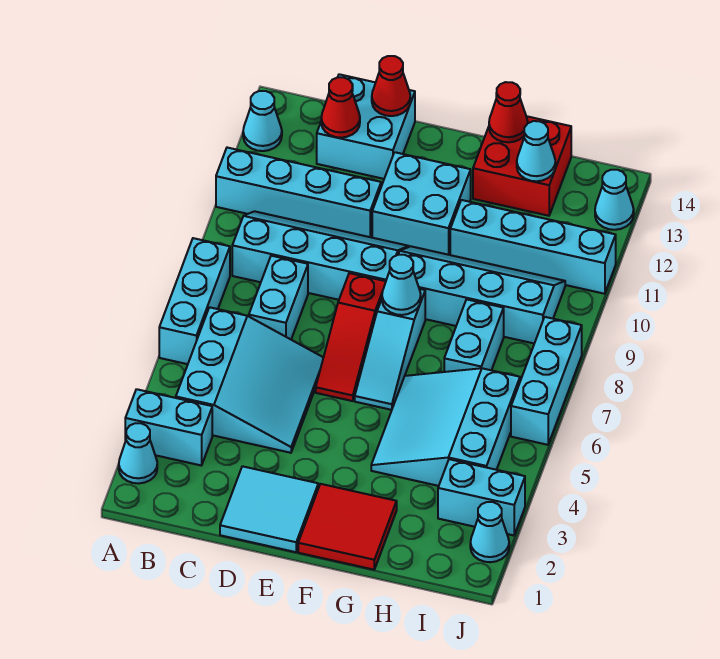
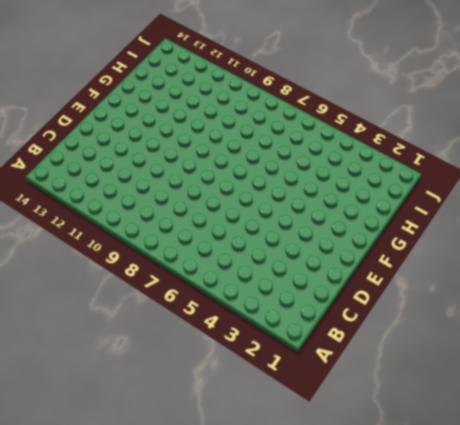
none -> cyan 1x1 cone [119,423,157,484]
none -> cyan 1x2 brick [125,389,212,466]
none -> cyan 1x3 brick [159,238,230,364]

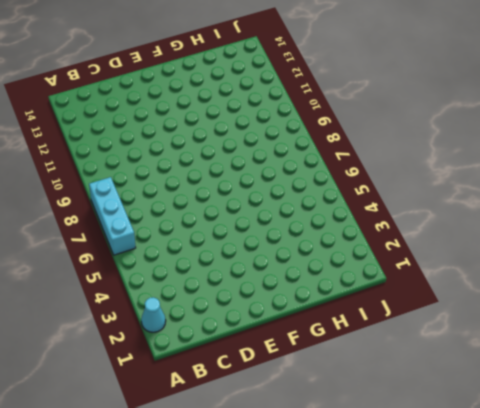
none -> cyan 1x2 brick [125,389,212,466]
none -> cyan 1x4 brick [216,148,381,238]
none -> cyan 1x1 cone [243,91,282,151]

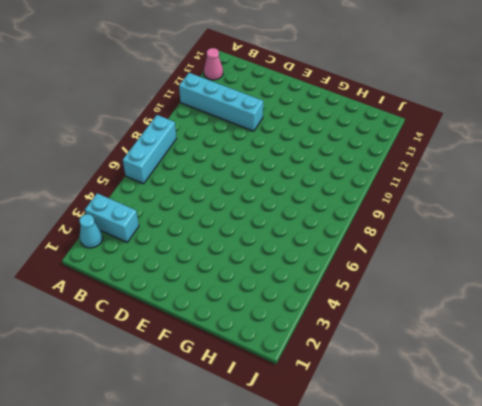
pink 1x1 cone [204,48,223,80] -> cyan 1x1 cone [243,91,282,151]
none -> cyan 3x3 slope [176,307,323,453]
none -> cyan 2x4 slope [232,211,409,300]
none -> cyan 1x2 brick [249,256,308,339]

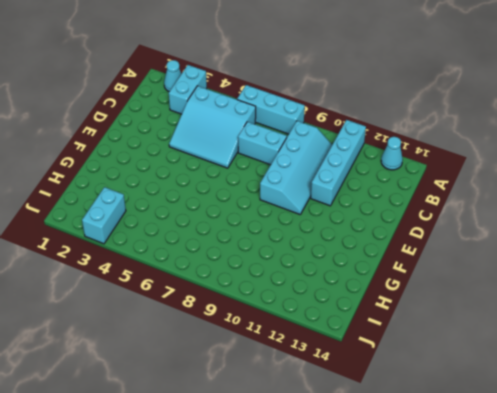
none -> cyan 2x2 brick [317,74,415,179]
none -> cyan 2x2 tile [220,466,318,552]
none -> red 1x3 slope [316,273,386,401]

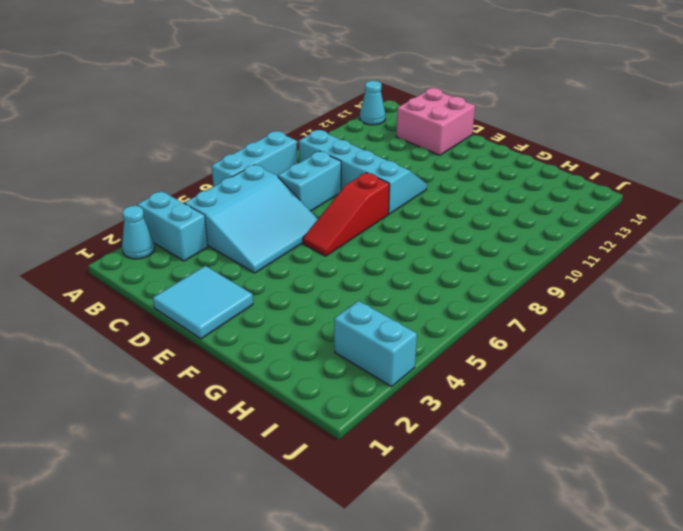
pink 2x2 brick [396,88,475,155] -> cyan 2x2 brick [317,74,415,179]
none -> cyan 1x4 brick [216,148,381,238]
none -> cyan 2x2 brick [372,152,471,255]
none -> red 2x2 tile [298,484,397,570]

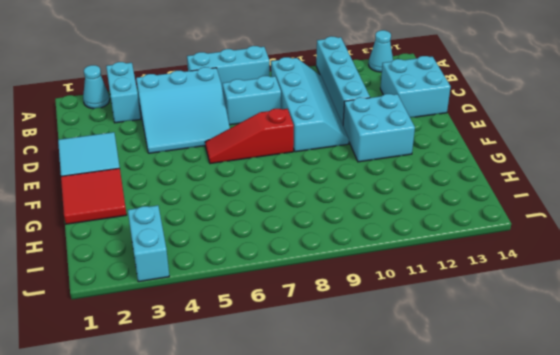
none -> cyan 1x3 slope [355,289,425,410]
none -> cyan 2x4 slope [398,246,565,343]
none -> cyan 3x3 slope [371,368,520,486]

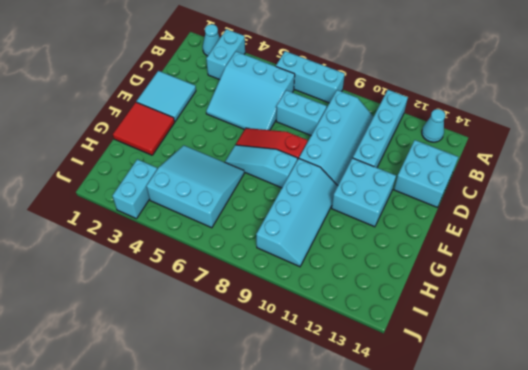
none -> cyan 1x4 brick [450,200,616,294]
none -> red 2x2 brick [473,116,571,216]
none -> cyan 1x2 brick [444,299,504,372]

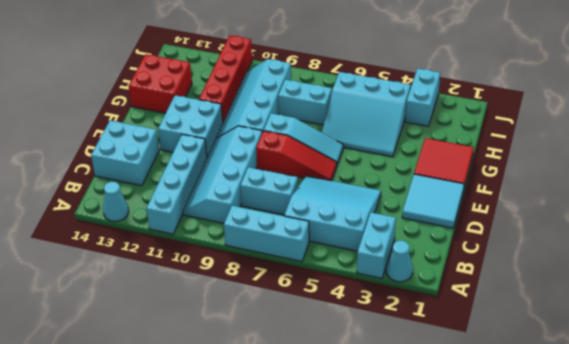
red 1x4 brick [199,35,252,122] -> cyan 1x4 brick [450,200,616,294]
none -> cyan 1x1 cone [470,502,509,562]
none -> cyan 1x3 brick [511,317,582,445]
none -> cyan 1x1 cone [595,170,634,230]

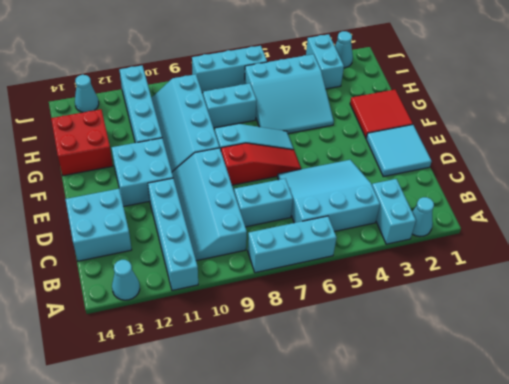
none -> red 1x1 cone [321,77,360,138]
none -> red 1x1 cone [372,56,410,116]
none -> cyan 1x1 cone [382,255,421,315]

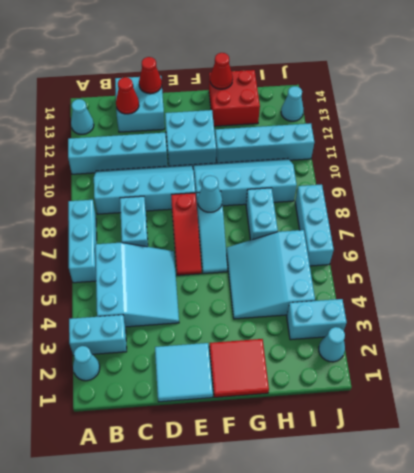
none -> cyan 1x1 cone [517,121,555,181]

